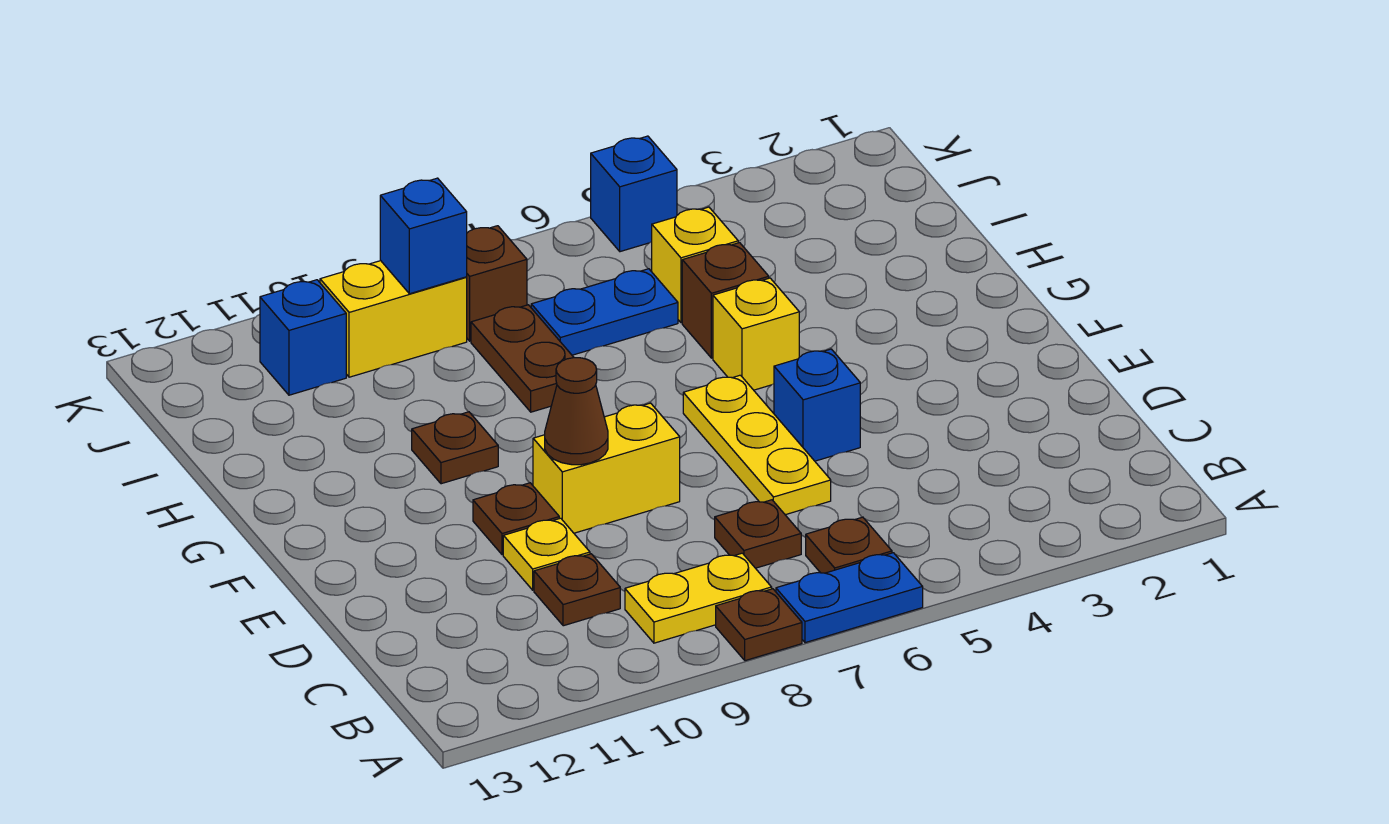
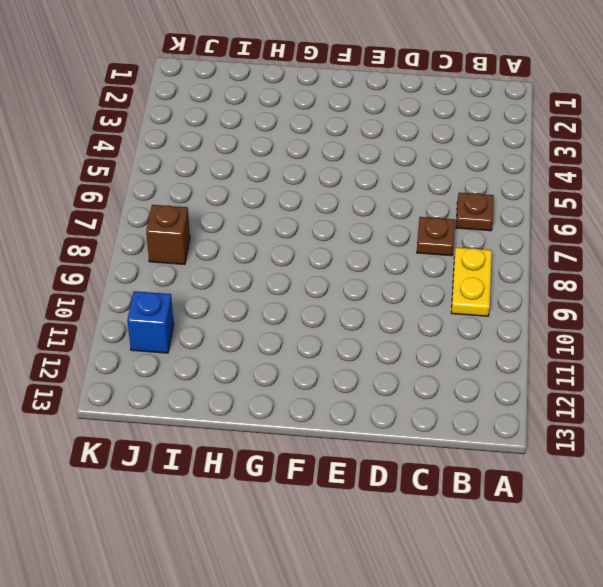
none -> blue 1x2 plate [776,553,923,643]
none -> brown 1x1 plate [716,589,802,661]
none -> brown 1x1 plate [534,554,620,626]

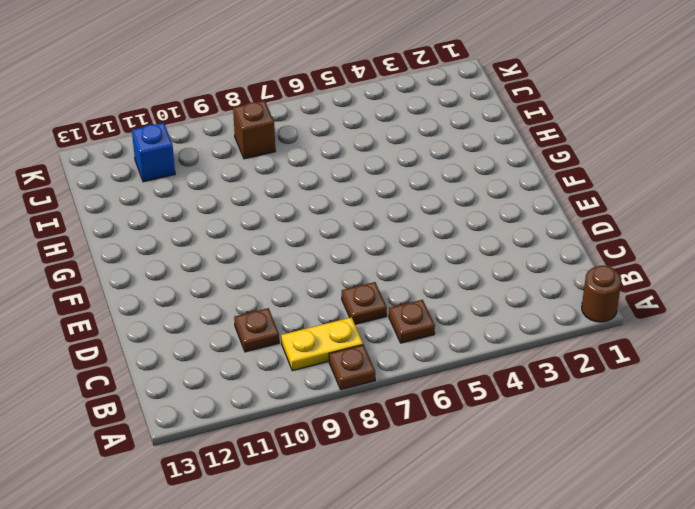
brown 1x1 round brick [582,266,622,322] -> none
none -> blue 1x2 plate [776,553,923,643]
none -> yellow 1x3 plate [683,375,831,515]
none -> yellow 1x1 plate [503,518,590,590]

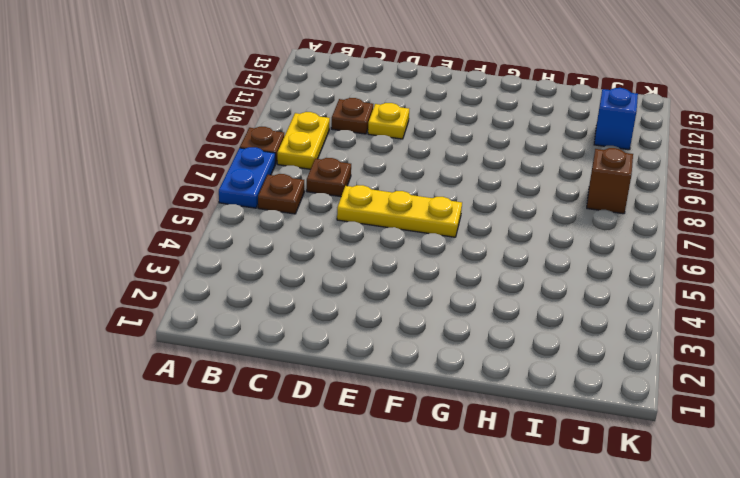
none -> blue 1x1 brick [774,349,860,461]
none -> yellow 1x2 brick [533,403,680,533]
none -> brown 1x1 plate [473,483,559,555]

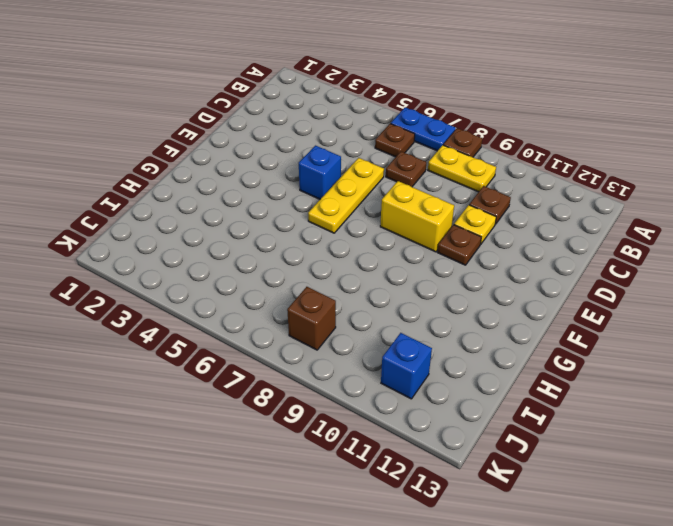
none -> yellow 1x1 brick [713,278,799,390]
none -> brown 1x1 plate [412,412,498,484]
none -> brown 1x1 brick [682,243,769,358]

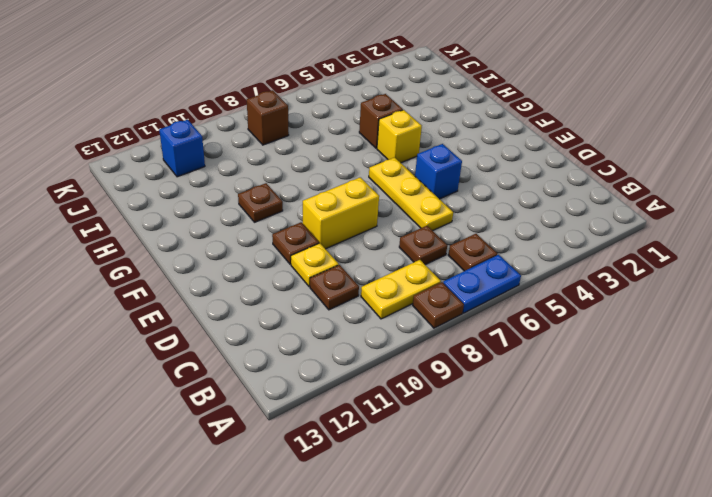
none -> brown 1x2 plate [471,305,574,412]
none -> yellow 1x1 brick [652,207,738,323]
none -> blue 1x2 plate [531,269,678,355]

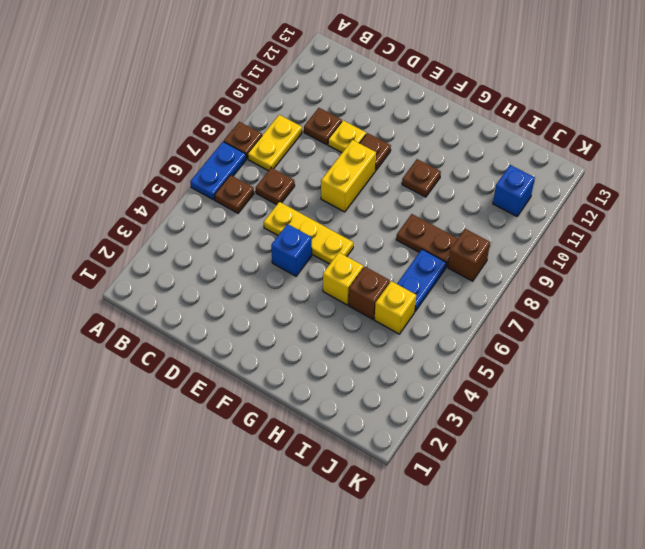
none -> yellow 1x2 brick [320,261,467,377]
none -> blue 1x1 brick [591,136,677,252]
none -> brown 1x1 cone [545,358,608,465]

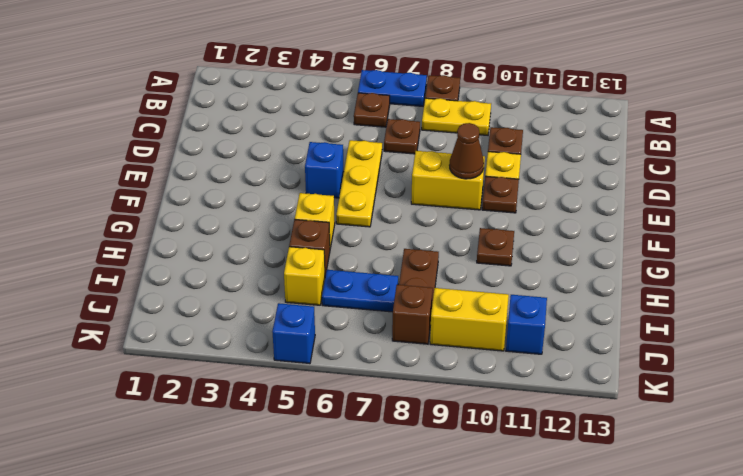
none -> blue 1x1 brick [380,178,467,294]

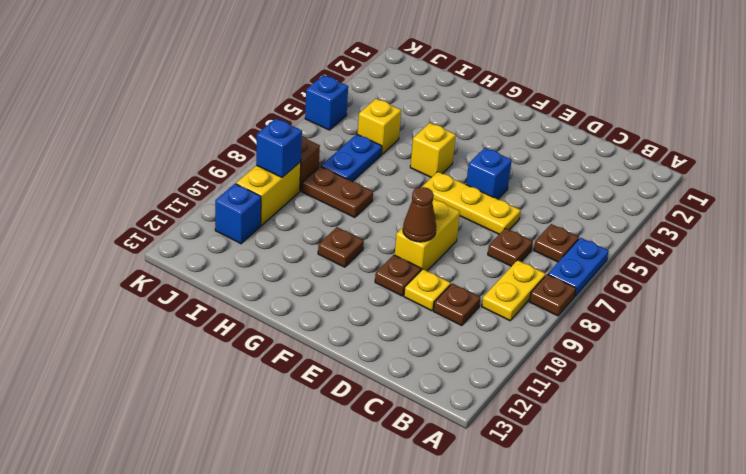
none -> brown 1x1 brick [682,243,769,358]

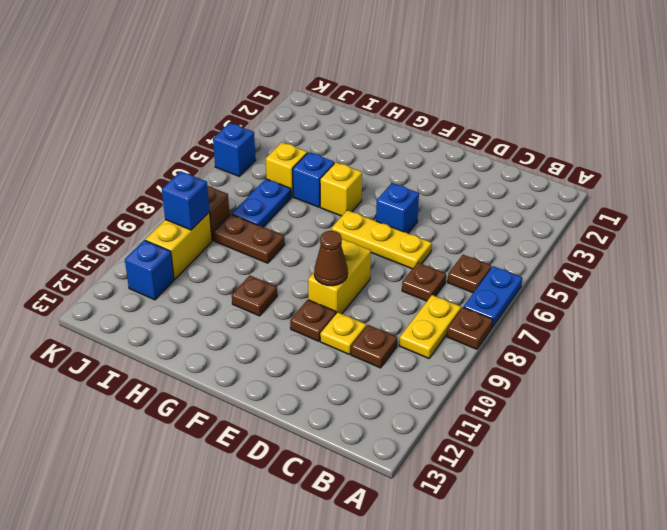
blue 1x1 brick [293,152,334,207] -> brown 1x1 brick [682,243,769,358]

